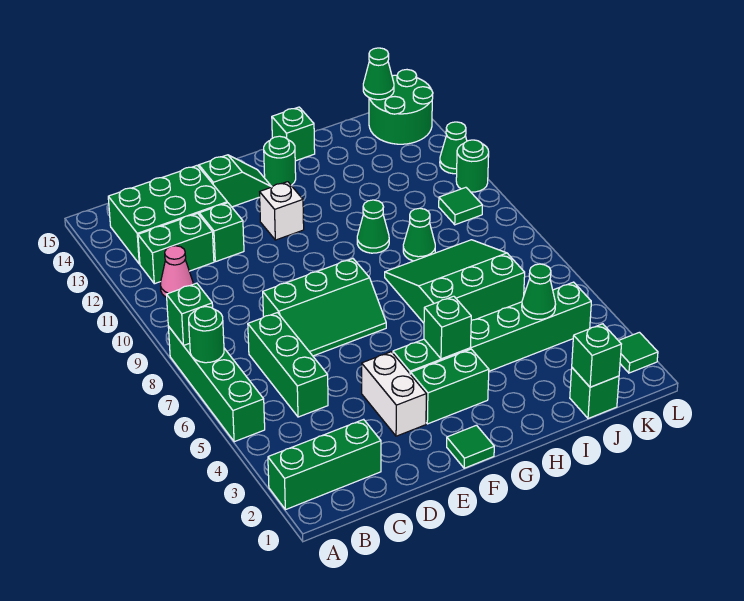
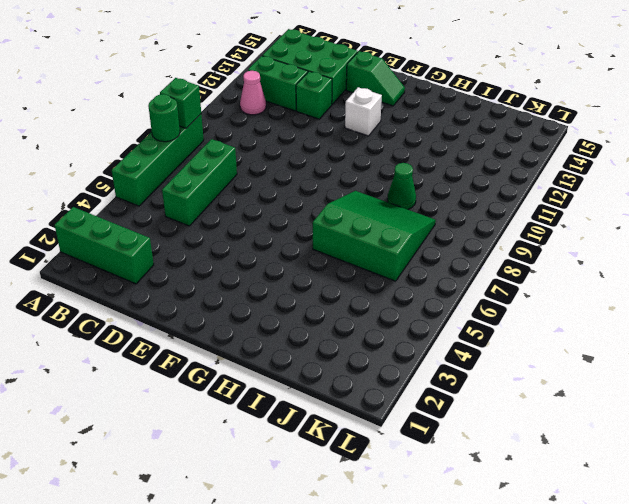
none -> green 2x3 slope [263,259,386,356]
none -> white 1x2 brick [362,352,426,436]
none -> green 1x1 tile [447,425,494,468]
none -> green 1x2 brick [411,349,489,424]

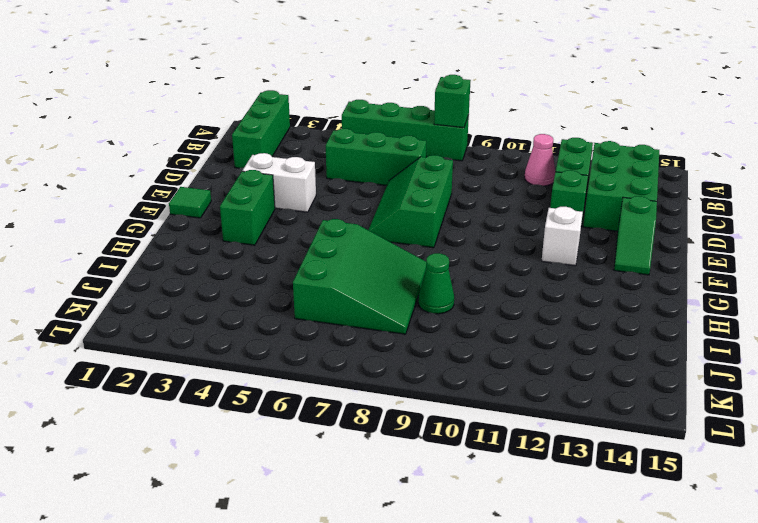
none -> green 1x6 brick [393,282,591,374]
none -> green 1x1 round brick [264,136,296,187]
none -> green 1x1 cone [357,200,389,253]
none -> green 1x1 brick [272,107,315,161]

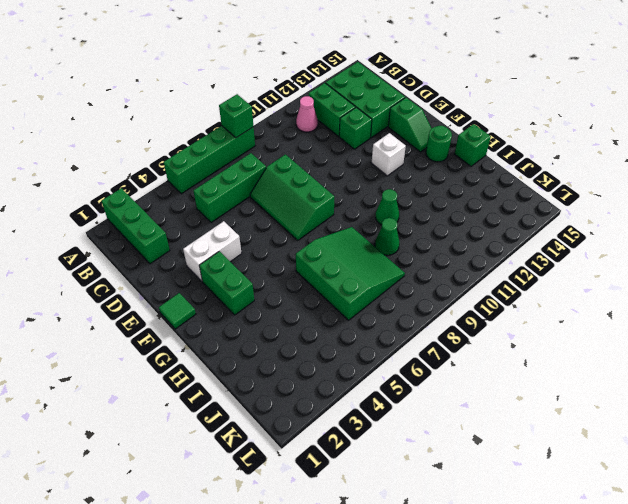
none -> green 1x6 brick [393,282,591,374]
none -> green 1x1 brick [570,368,619,419]
none -> green 1x1 tile [439,187,482,225]
none -> green 2x2 round brick [369,70,433,144]

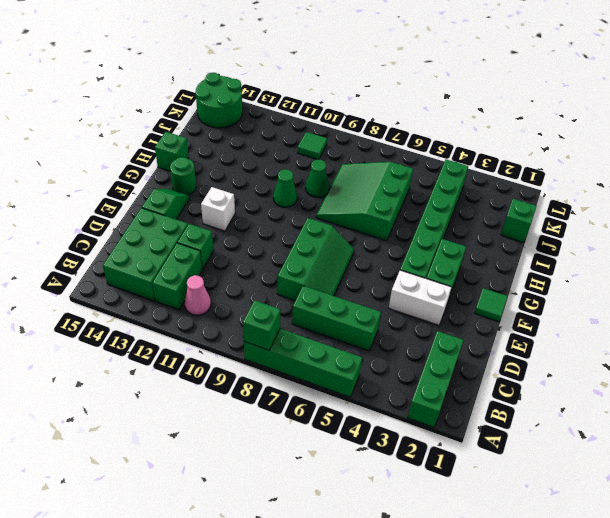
none -> green 1x1 tile [619,332,658,373]
none -> green 1x1 round brick [456,140,489,192]
none -> green 1x1 cone [440,122,467,174]
none -> green 1x1 round brick [189,307,224,363]

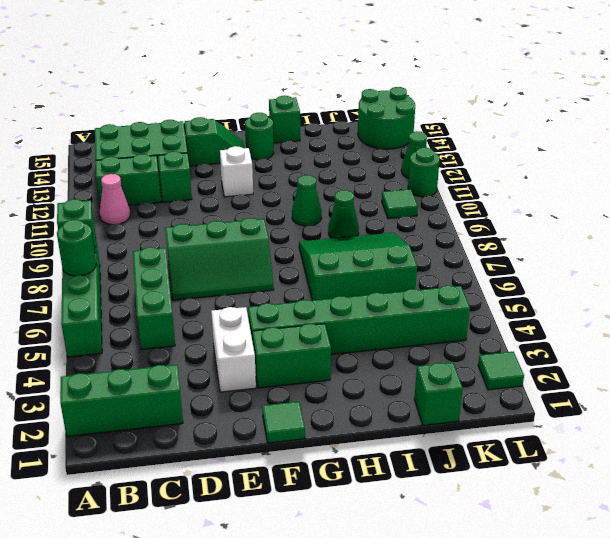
none -> green 1x1 brick [424,296,471,359]
none -> green 1x1 brick [572,324,621,387]
none -> green 1x1 cone [522,264,556,319]
none -> green 1x1 cone [363,48,394,100]

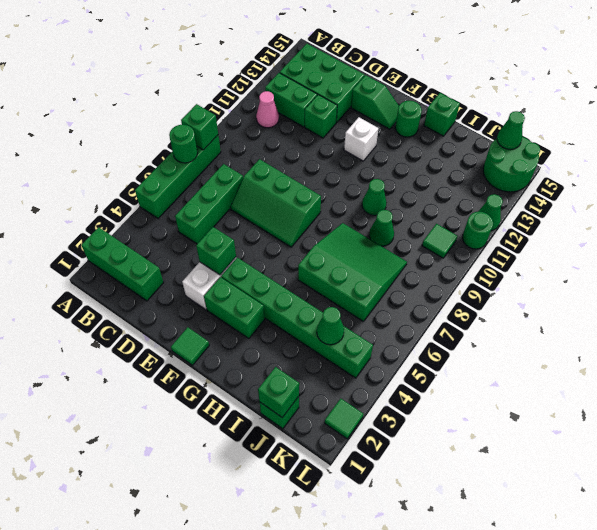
green 1x1 brick [196,227,236,275] -> green 1x1 brick moved to [424,296,471,359]

